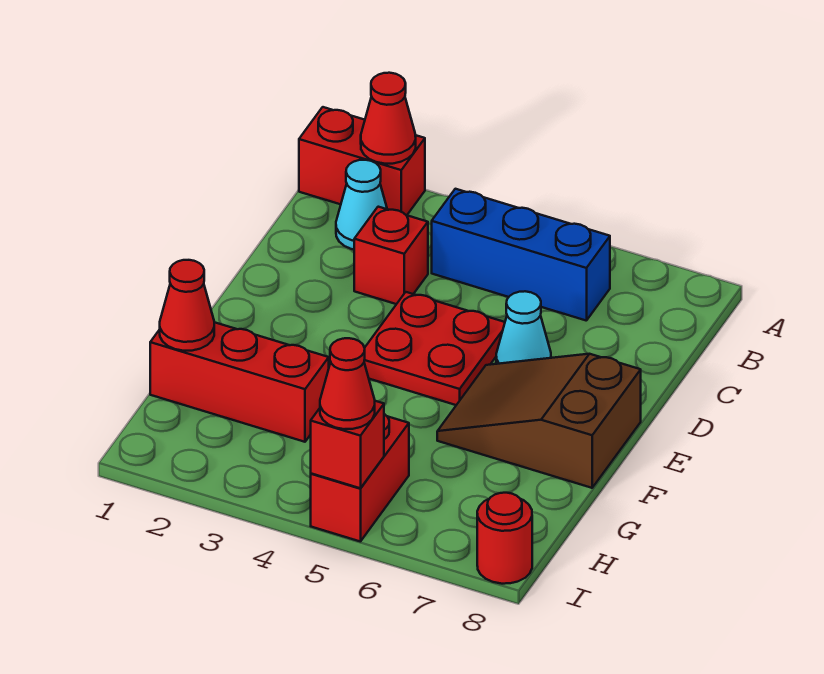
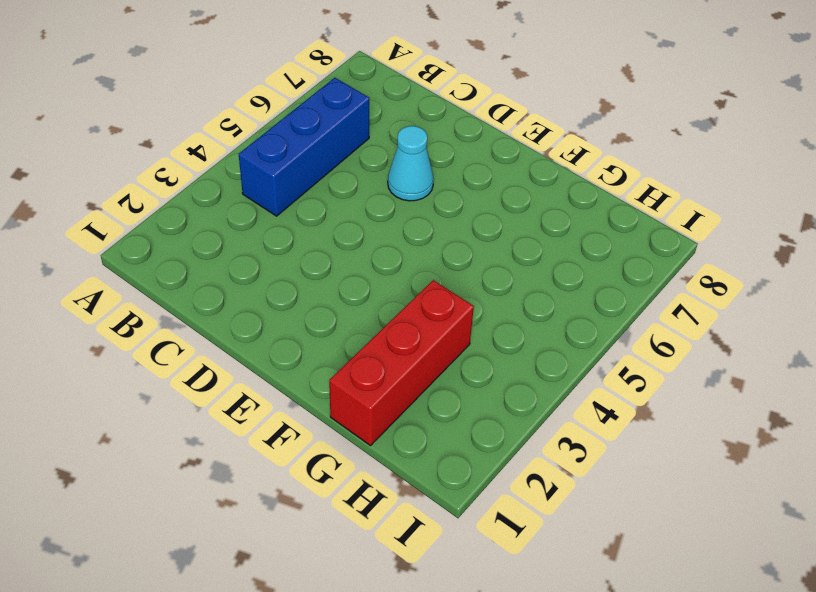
none -> red 1x2 brick [299,107,425,215]
none -> cyan 1x1 cone [336,160,387,250]
none -> red 1x1 brick [354,207,428,304]

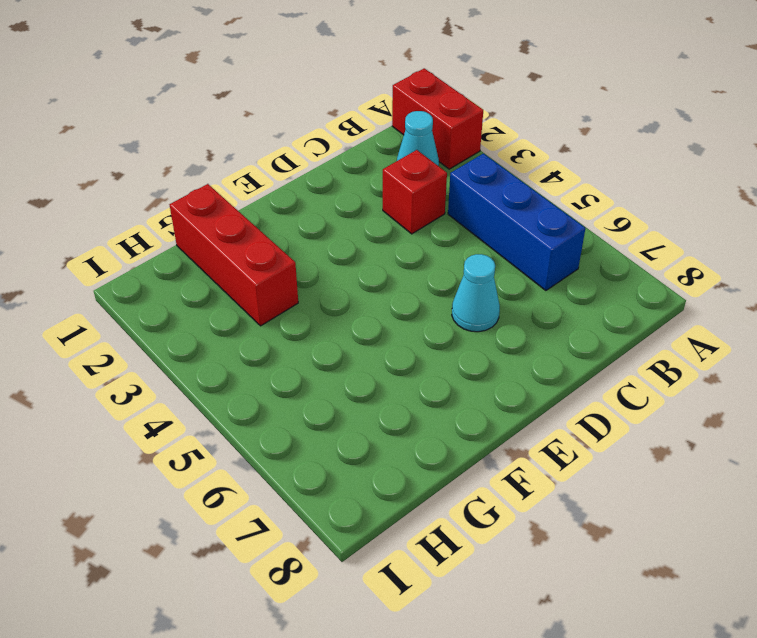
none -> red 2x2 plate [364,292,505,405]
none -> brown 2x3 slope [437,354,641,488]
none -> red 1x2 brick [311,414,409,542]

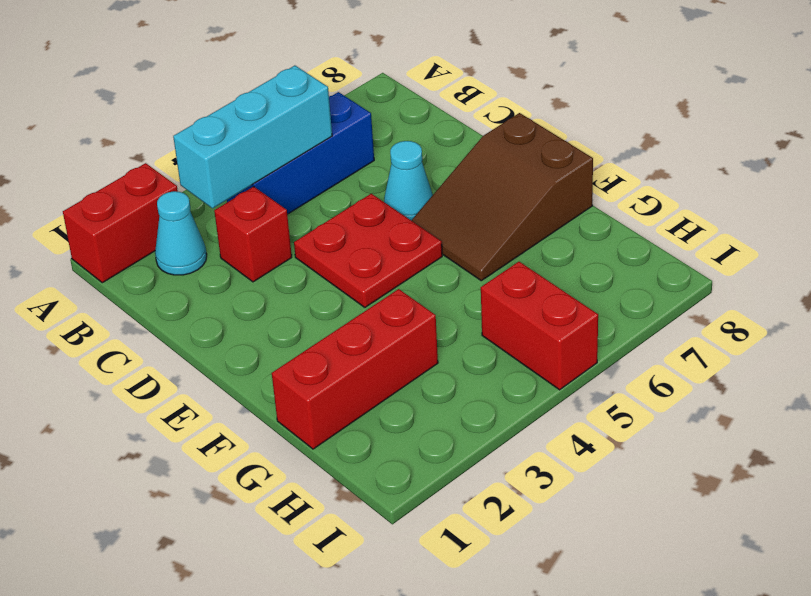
cyan 1x3 brick [173,66,332,208] -> none
none -> red 1x1 round brick [477,493,532,584]
none -> red 1x1 cone [361,73,416,164]
none -> red 1x1 cone [160,260,214,351]

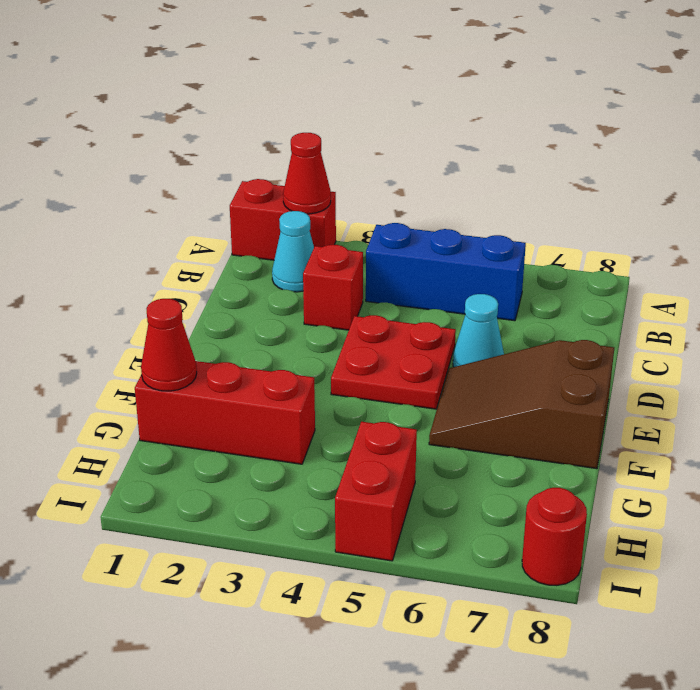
none -> red 1x1 brick [311,401,384,488]
none -> red 1x1 cone [320,338,375,429]

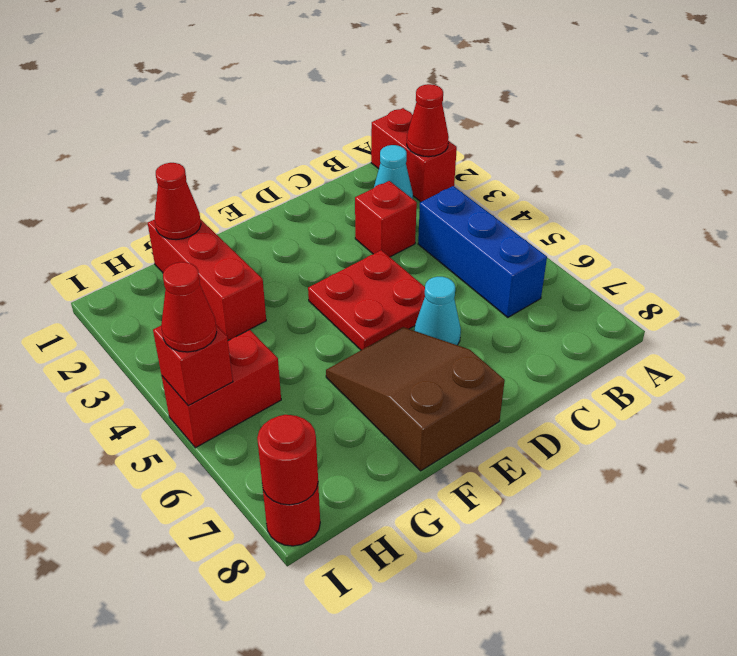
red 1x1 round brick [257,415,318,505] -> none

